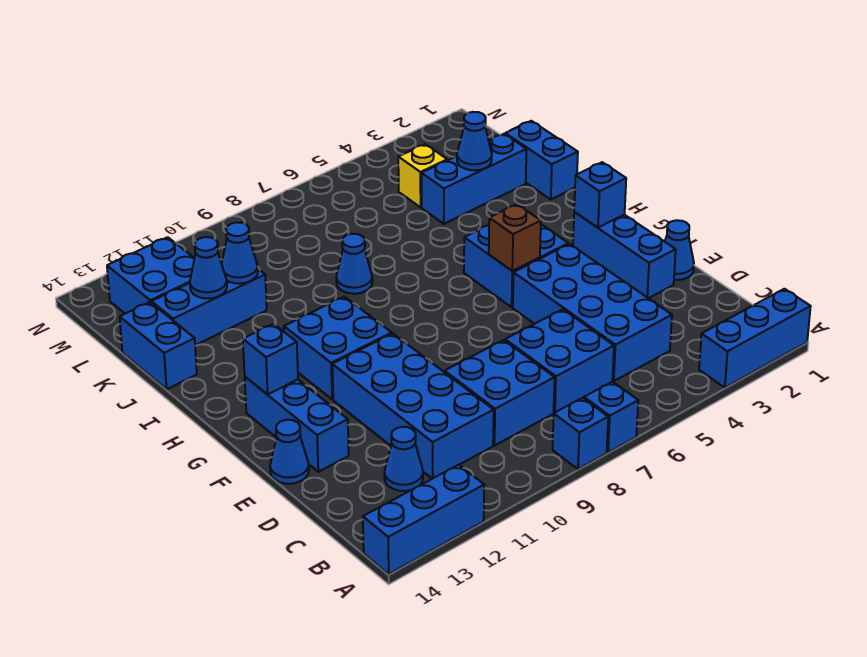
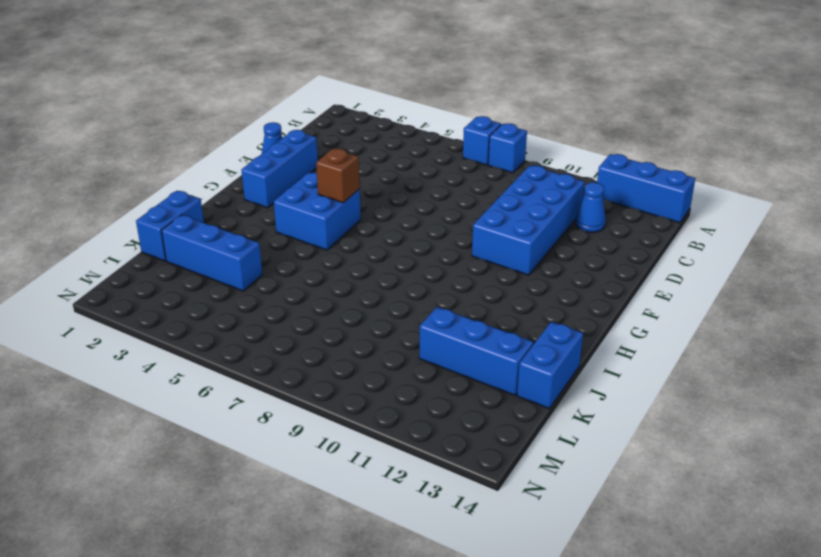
none -> blue 1x3 brick [699,289,811,388]
none -> blue 2x4 brick [513,244,672,381]
none -> blue 2x2 brick [505,309,614,413]

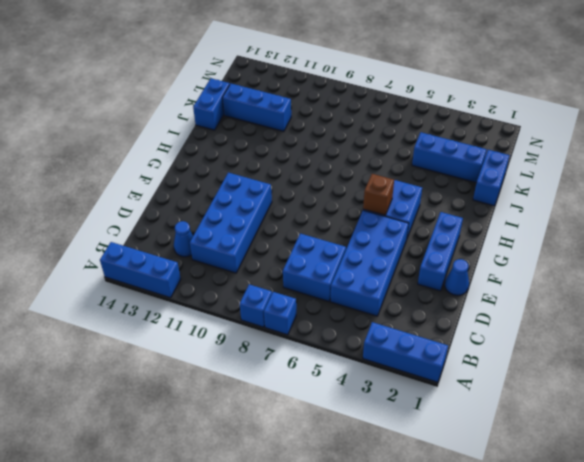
none -> blue 2x2 brick [445,340,555,445]
none -> blue 1x3 brick [245,377,349,472]
none -> blue 1x1 cone [270,420,309,484]

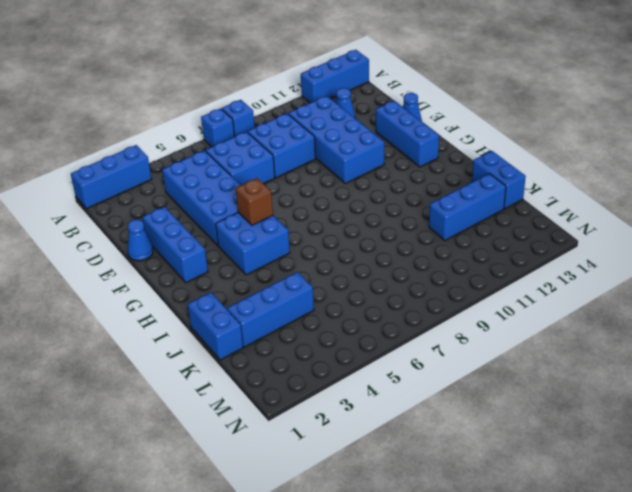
none -> blue 2x2 brick [284,297,392,399]
none -> blue 1x1 cone [336,234,372,294]
none -> yellow 1x1 brick [398,144,447,207]

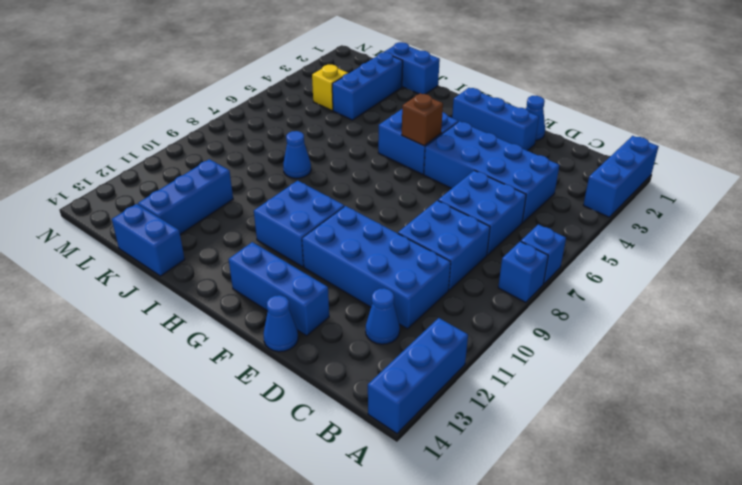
none -> blue 2x2 brick [107,237,195,314]
none -> blue 1x1 brick [574,162,626,228]
none -> blue 1x1 brick [243,324,298,395]

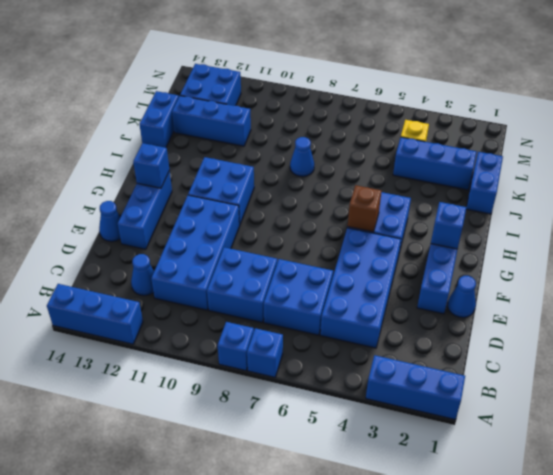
none -> blue 1x1 cone [457,112,492,170]
none -> blue 1x1 cone [222,222,258,284]
none -> blue 1x1 cone [190,237,227,299]

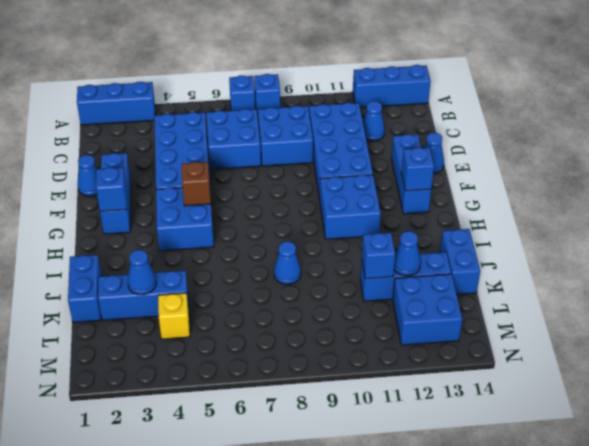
blue 1x1 brick [362,233,395,279] -> blue 1x1 cone [222,222,258,284]

